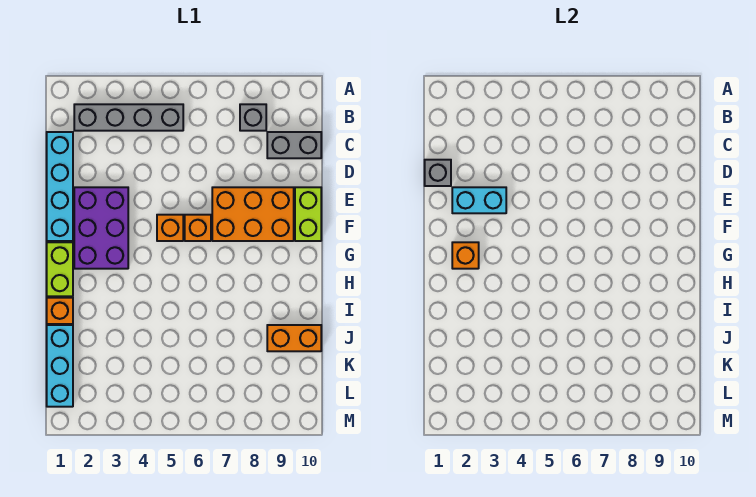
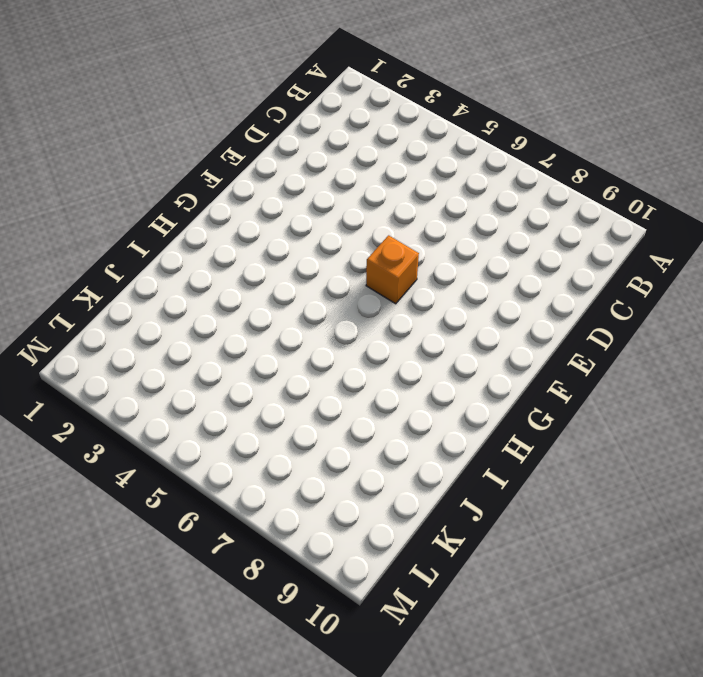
none -> grey 1x4 brick [74,104,183,131]
none -> grey 1x1 brick [240,104,266,131]
none -> cyan 1x4 brick [47,132,73,241]

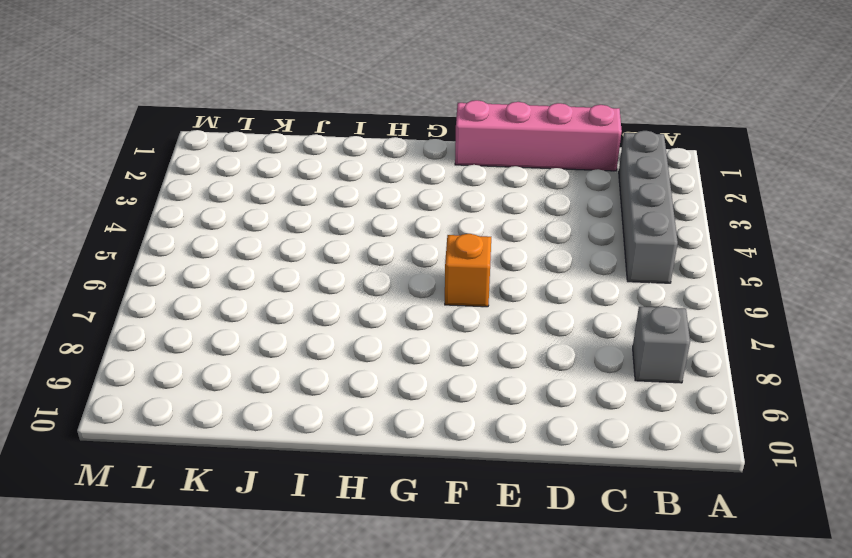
pink 1x4 brick [455,100,622,171] -> cyan 1x4 brick [47,132,73,241]
none -> grey 1x2 brick [267,132,321,158]
none -> purple 2x3 brick [74,187,128,269]
none -> orange 2x3 brick [212,187,294,241]

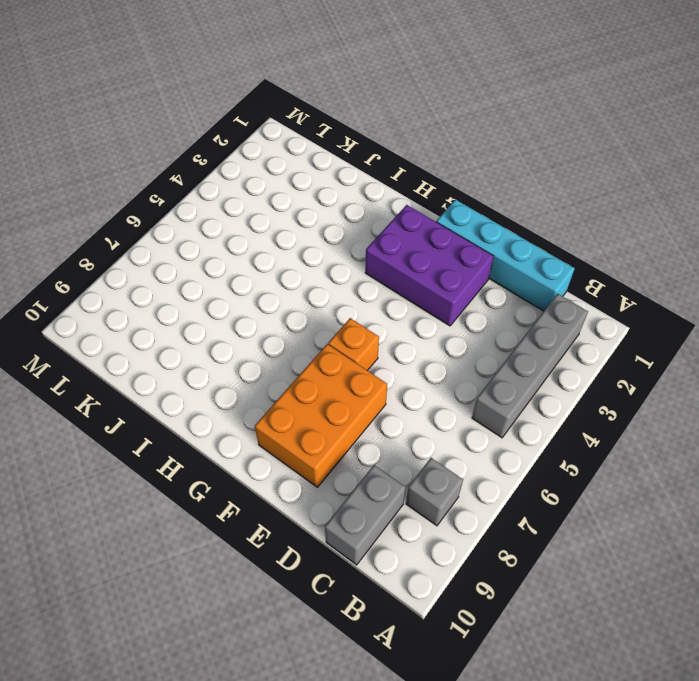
none -> lime 1x2 brick [295,187,321,241]
none -> orange 1x1 brick [157,215,183,241]
none -> lime 1x2 brick [47,242,73,296]

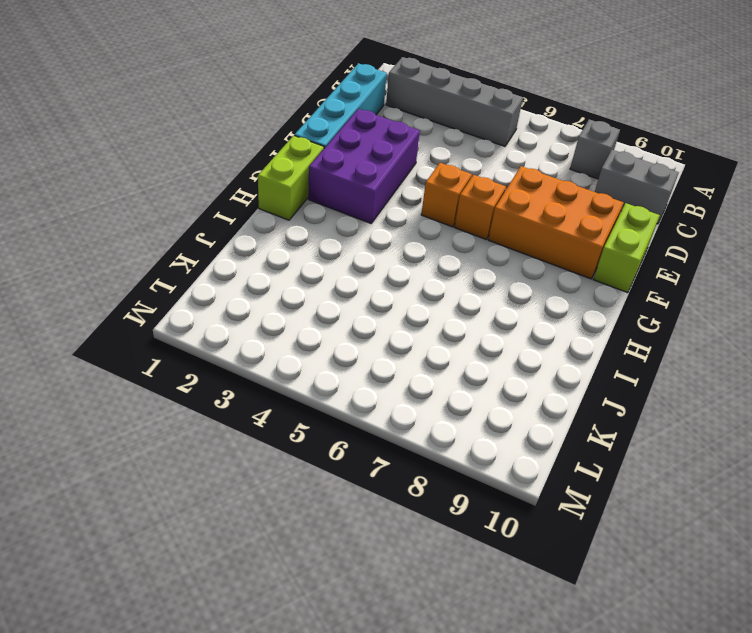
none -> orange 1x1 brick [47,298,73,324]
none -> cyan 1x3 brick [47,325,73,407]
none -> orange 1x2 brick [267,325,321,351]

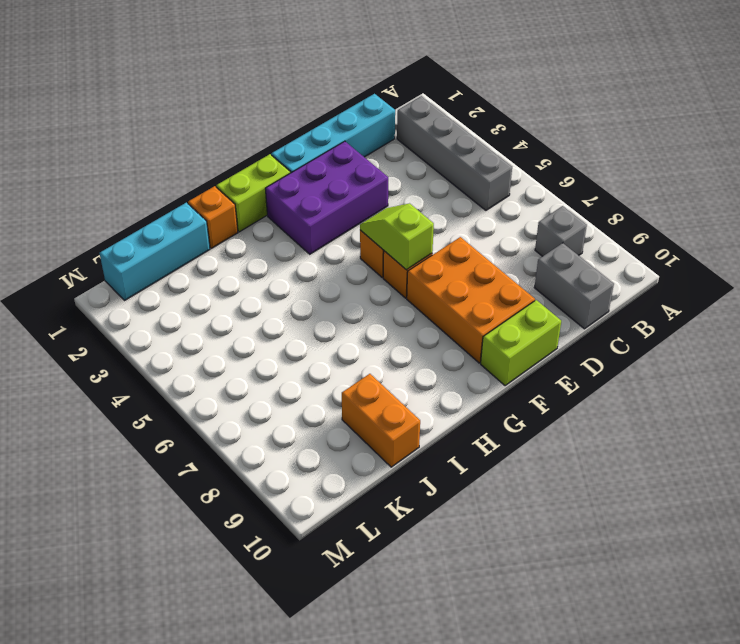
lime 1x2 slope [360,203,434,270] -> none
none -> grey 1x1 brick [425,160,451,186]
none -> cyan 1x2 brick [452,187,506,213]
none -> orange 1x1 brick [452,242,479,269]

